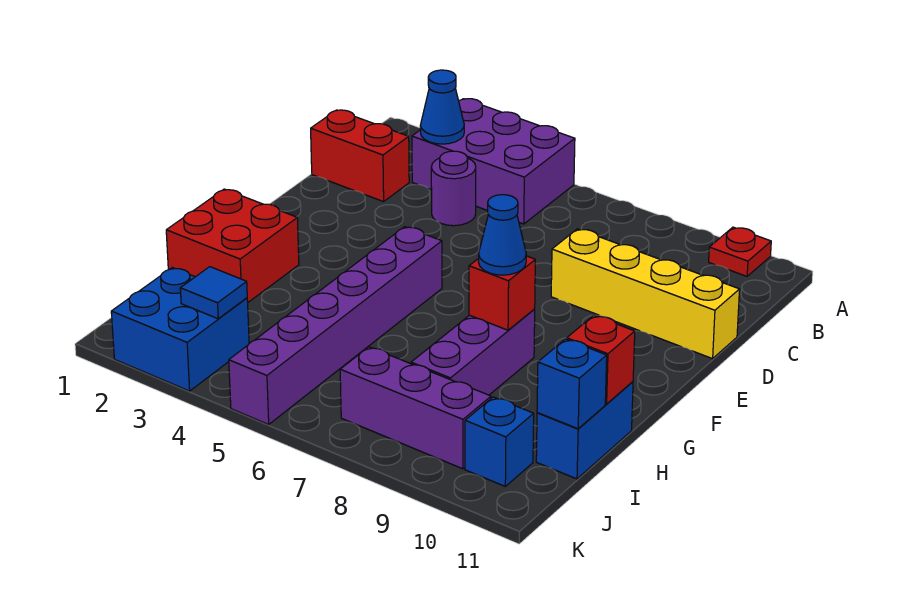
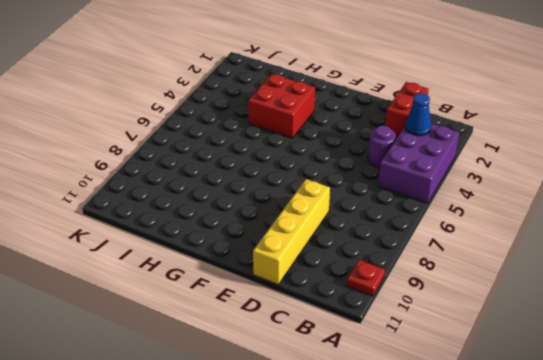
red 2x2 brick [248,74,315,138] -> red 2x2 brick moved to [166,189,299,302]
none -> purple 1x6 brick [229,227,442,424]
none -> purple 1x3 brick [411,309,535,395]
none -> blue 1x2 brick [536,382,633,479]

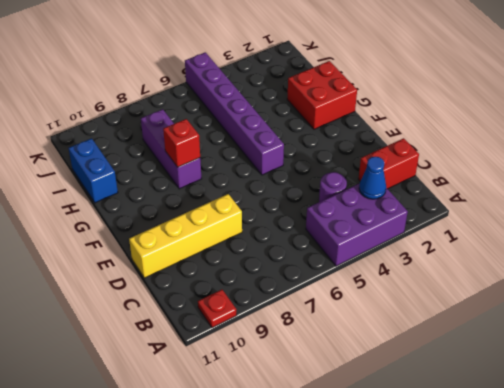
none -> blue 2x2 brick [111,268,249,391]
none -> purple 1x3 brick [340,347,491,469]
none -> blue 1x1 brick [465,397,534,486]

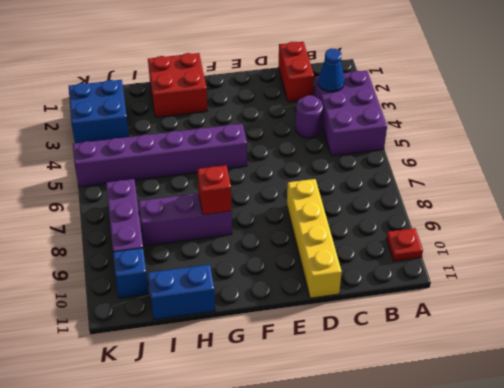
none -> red 1x1 brick [567,315,635,404]
none -> blue 1x1 brick [537,339,607,429]
none -> blue 1x1 tile [180,267,247,319]

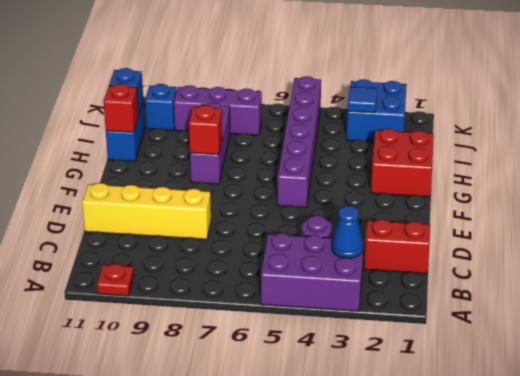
none -> blue 1x1 cone [478,195,526,275]

